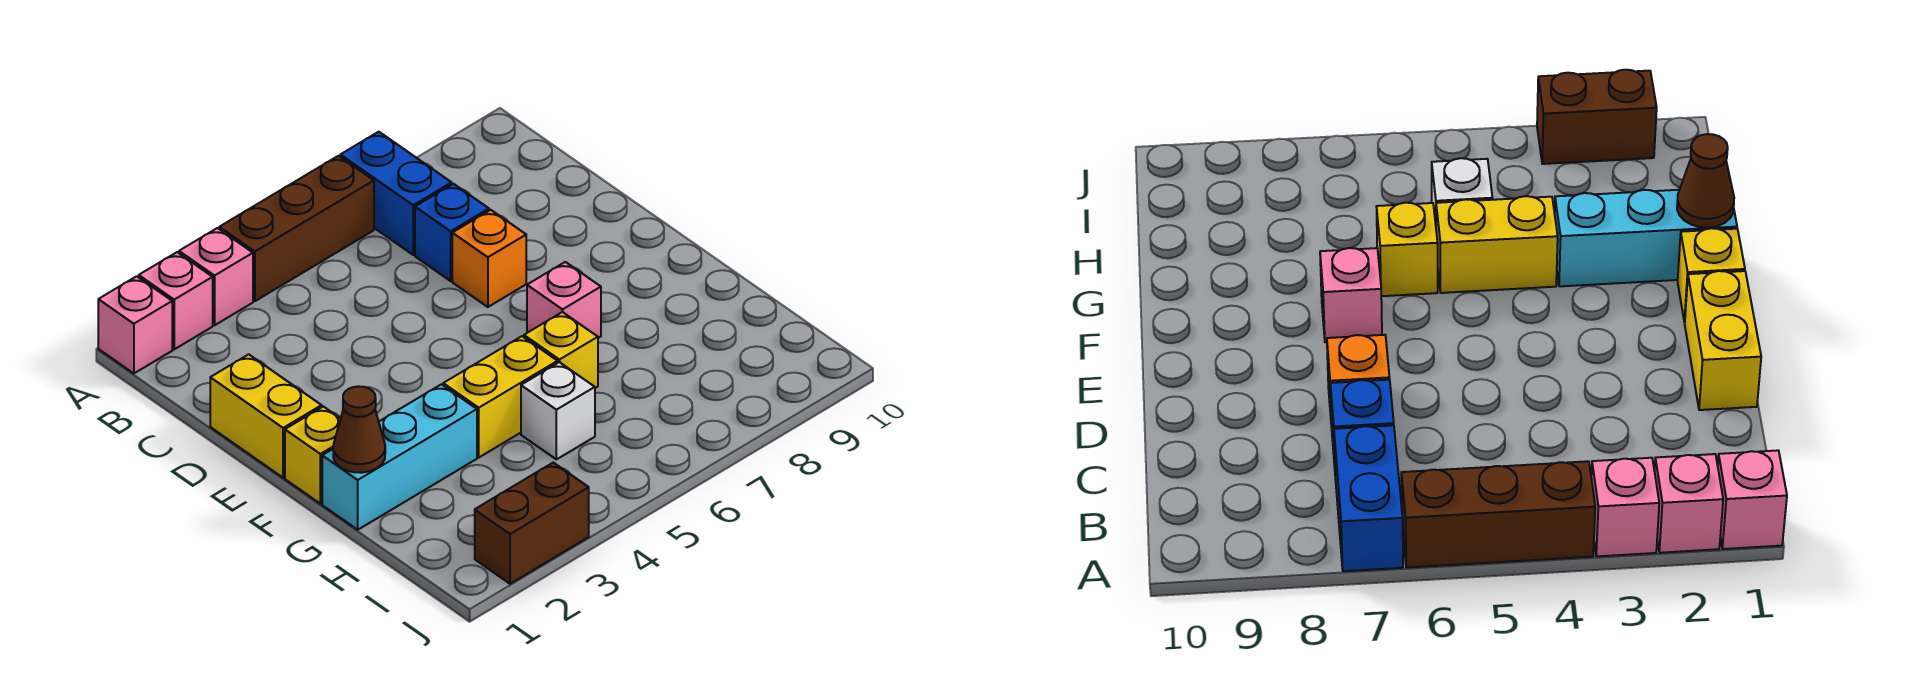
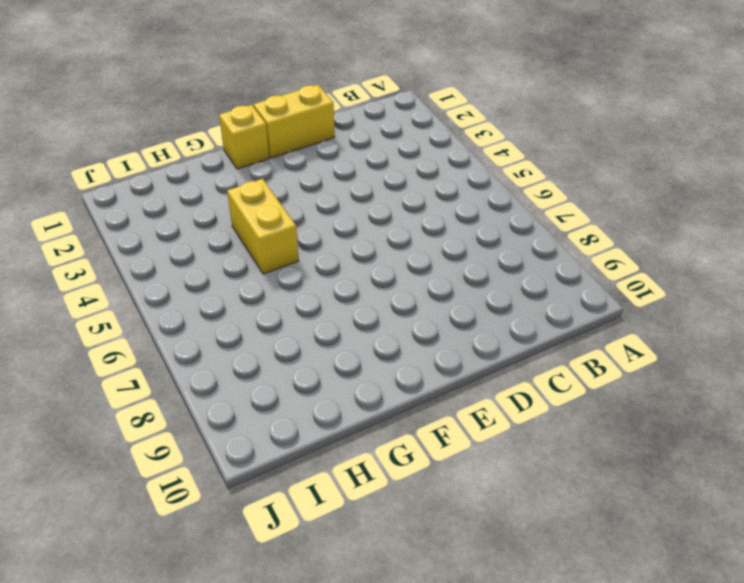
none -> pink 1x1 brick [98,276,172,373]
none -> pink 1x1 brick [139,252,213,349]
none -> pink 1x1 brick [179,228,253,325]

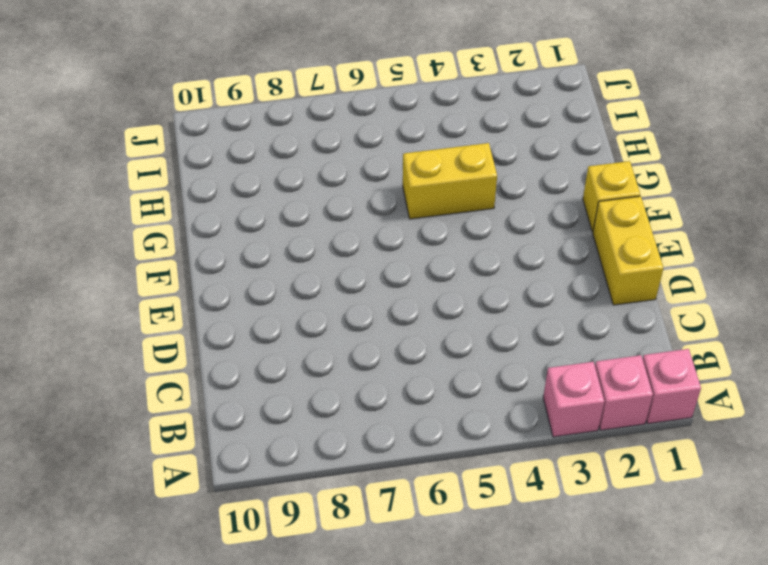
none -> brown 1x3 brick [219,156,374,301]
none -> blue 1x2 brick [340,132,452,255]
none -> blue 1x1 brick [415,184,489,281]

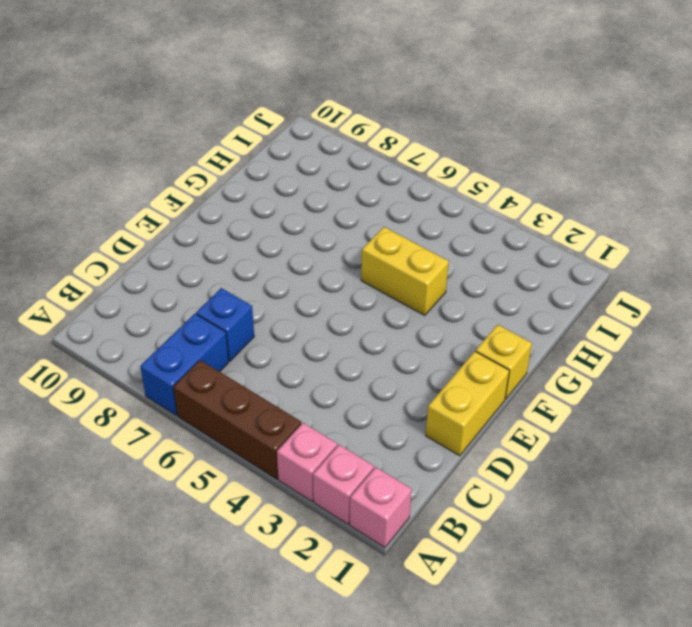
none -> orange 1x1 brick [452,210,526,307]
none -> pink 1x1 brick [527,262,601,338]
none -> cyan 1x3 brick [322,384,477,530]

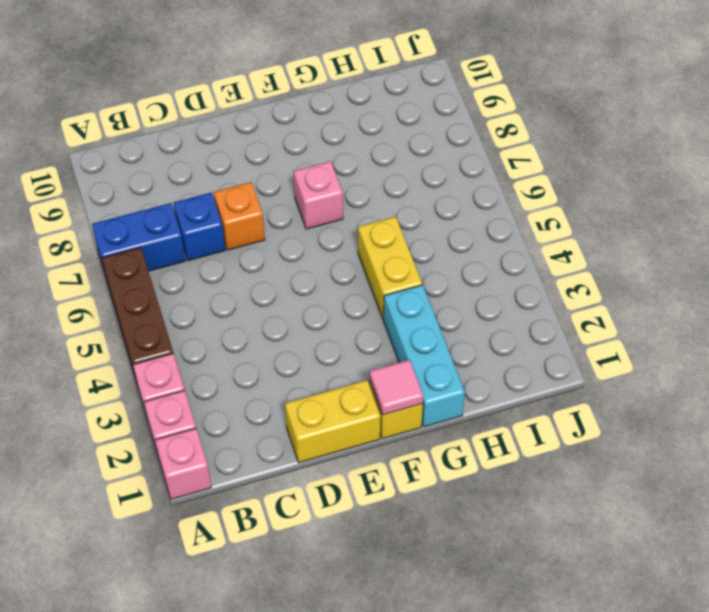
pink 1x1 tile [369,360,423,415] -> none
none -> yellow 1x1 brick [524,312,598,388]
none -> white 1x1 brick [521,362,595,459]
none -> brown 1x2 brick [475,463,589,584]

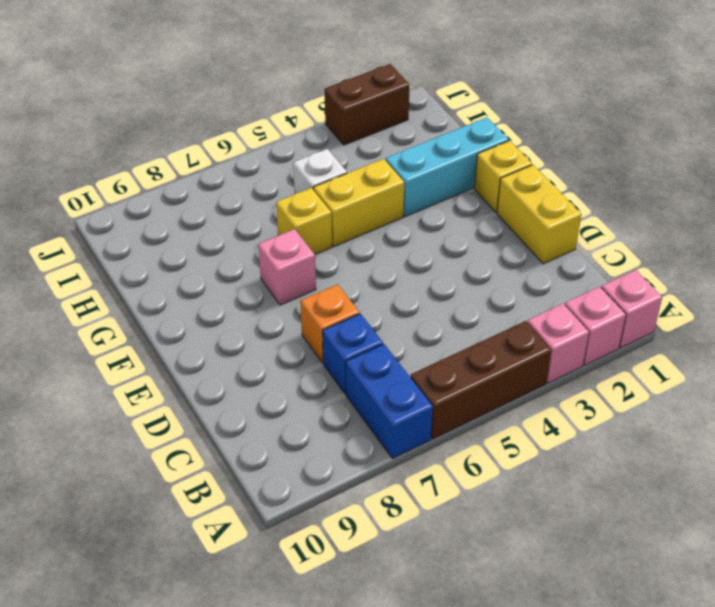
none -> brown 1x1 cone [333,386,385,473]

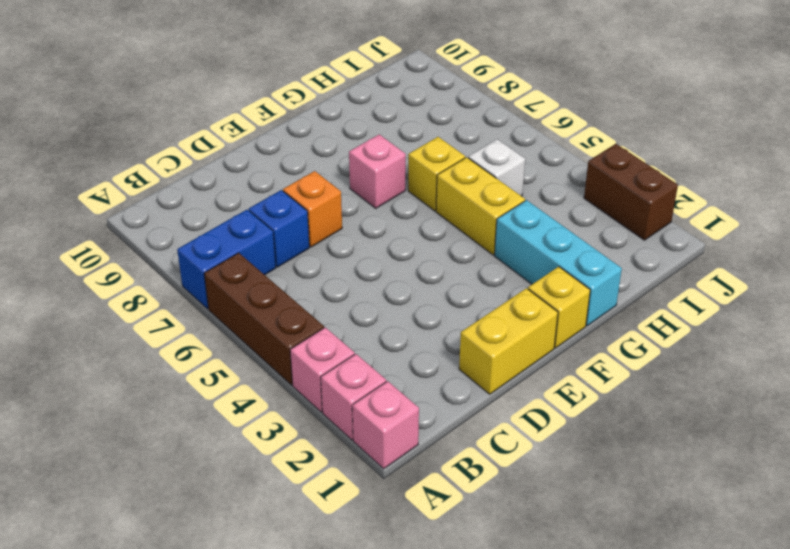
none -> brown 1x1 cone [333,386,385,473]

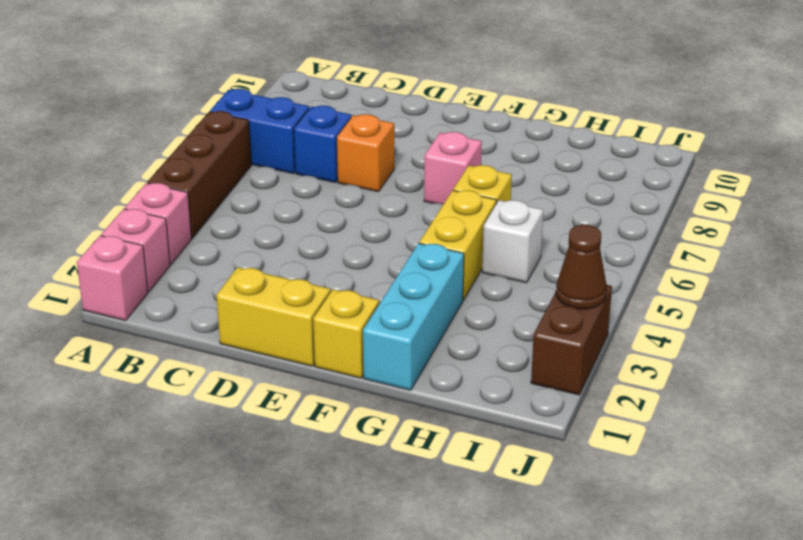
brown 1x1 cone [556,225,607,309] -> brown 1x1 cone moved to [333,386,385,473]

